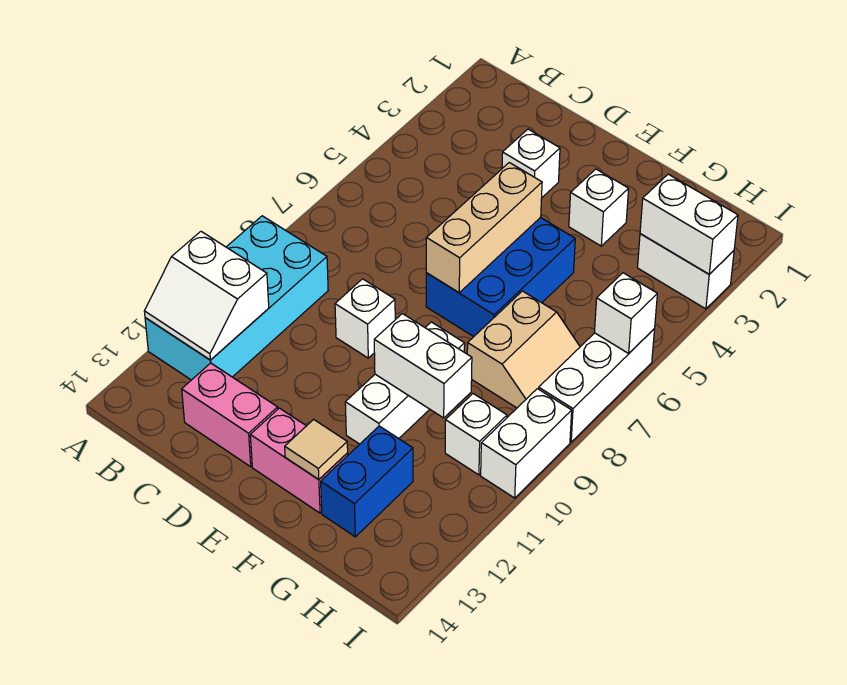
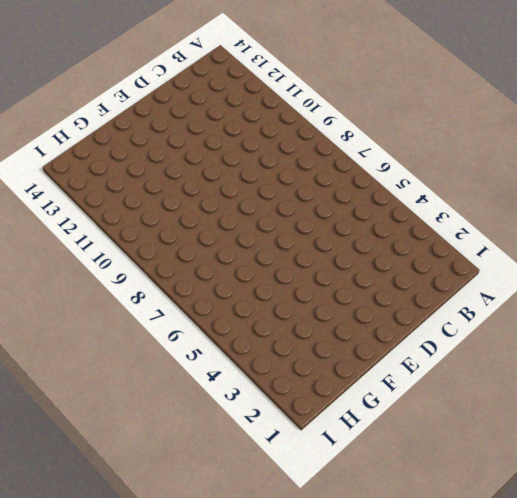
none -> cyan 2x4 brick [145,216,328,380]
none -> pink 1x2 brick [182,363,278,467]
none -> white 1x1 brick [502,129,560,197]

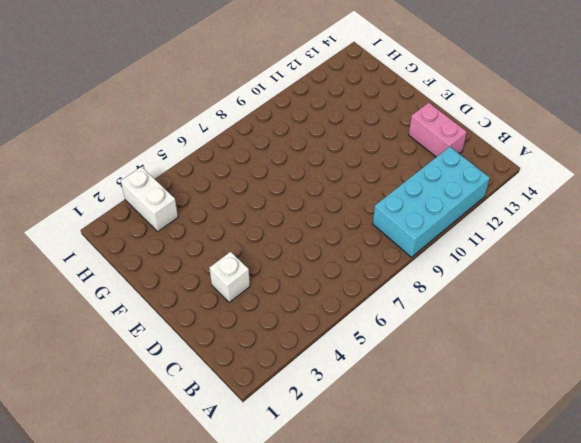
none -> white 1x1 brick [335,279,395,358]
none -> blue 2x3 brick [426,217,575,337]
none -> pink 1x2 brick [250,408,348,513]

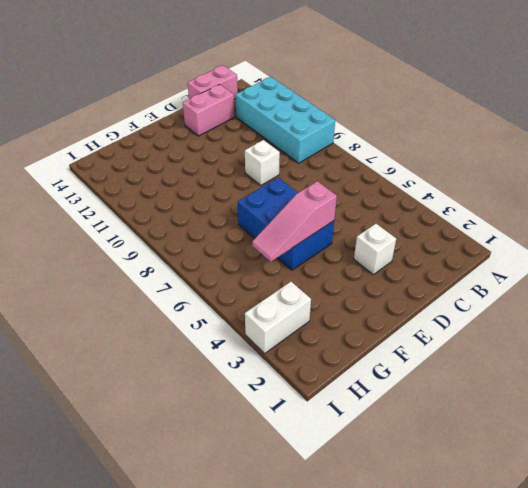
pink 1x2 brick [188,65,238,99] -> pink 1x2 brick moved to [250,408,348,513]
pink 1x3 slope [252,181,337,262] -> tan 1x3 brick [426,163,542,293]
none -> white 1x1 brick [569,169,629,246]
none -> white 1x3 brick [345,322,465,444]
none -> tan 2x2 slope [467,291,580,408]

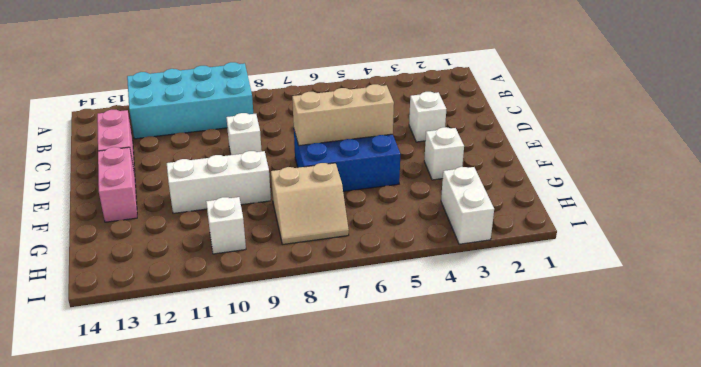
none -> blue 1x2 brick [321,426,413,537]
none -> white 1x3 brick [539,329,655,442]
none -> white 1x2 brick [481,389,572,498]

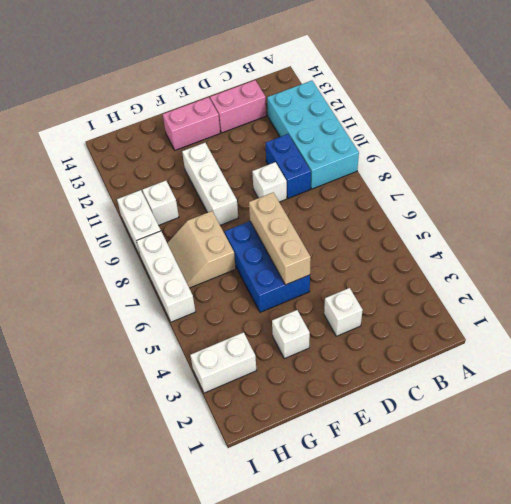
blue 1x2 brick [266,134,311,198] -> blue 1x2 brick moved to [321,426,413,537]
none -> white 2x2 slope [144,232,269,360]
none -> white 1x2 brick [374,314,472,418]
none -> tan 1x1 tile [285,419,348,479]

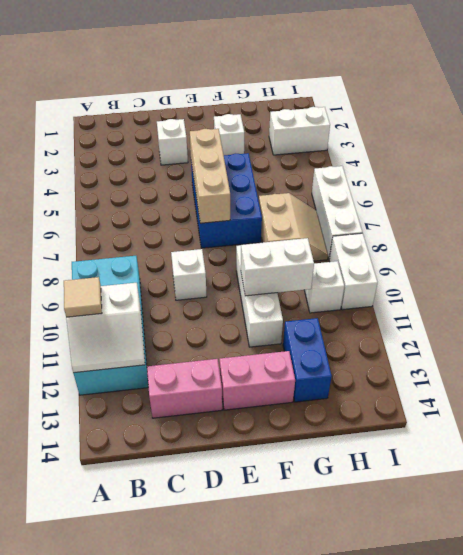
tan 1x1 tile [64,277,102,317] -> tan 1x1 tile moved to [285,419,348,479]
none -> white 1x2 brick [640,174,738,274]
none -> white 1x1 brick [594,273,657,353]

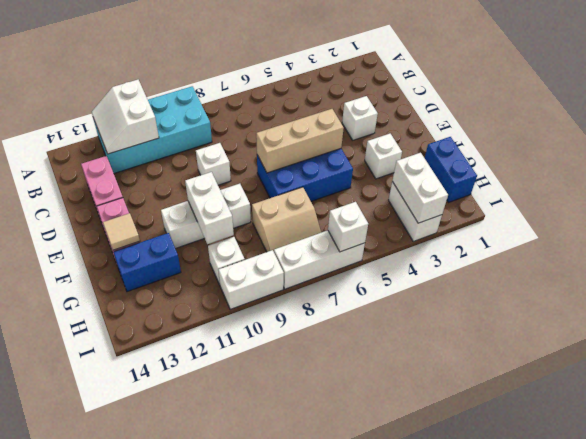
blue 1x2 brick [425,137,477,203] -> none

